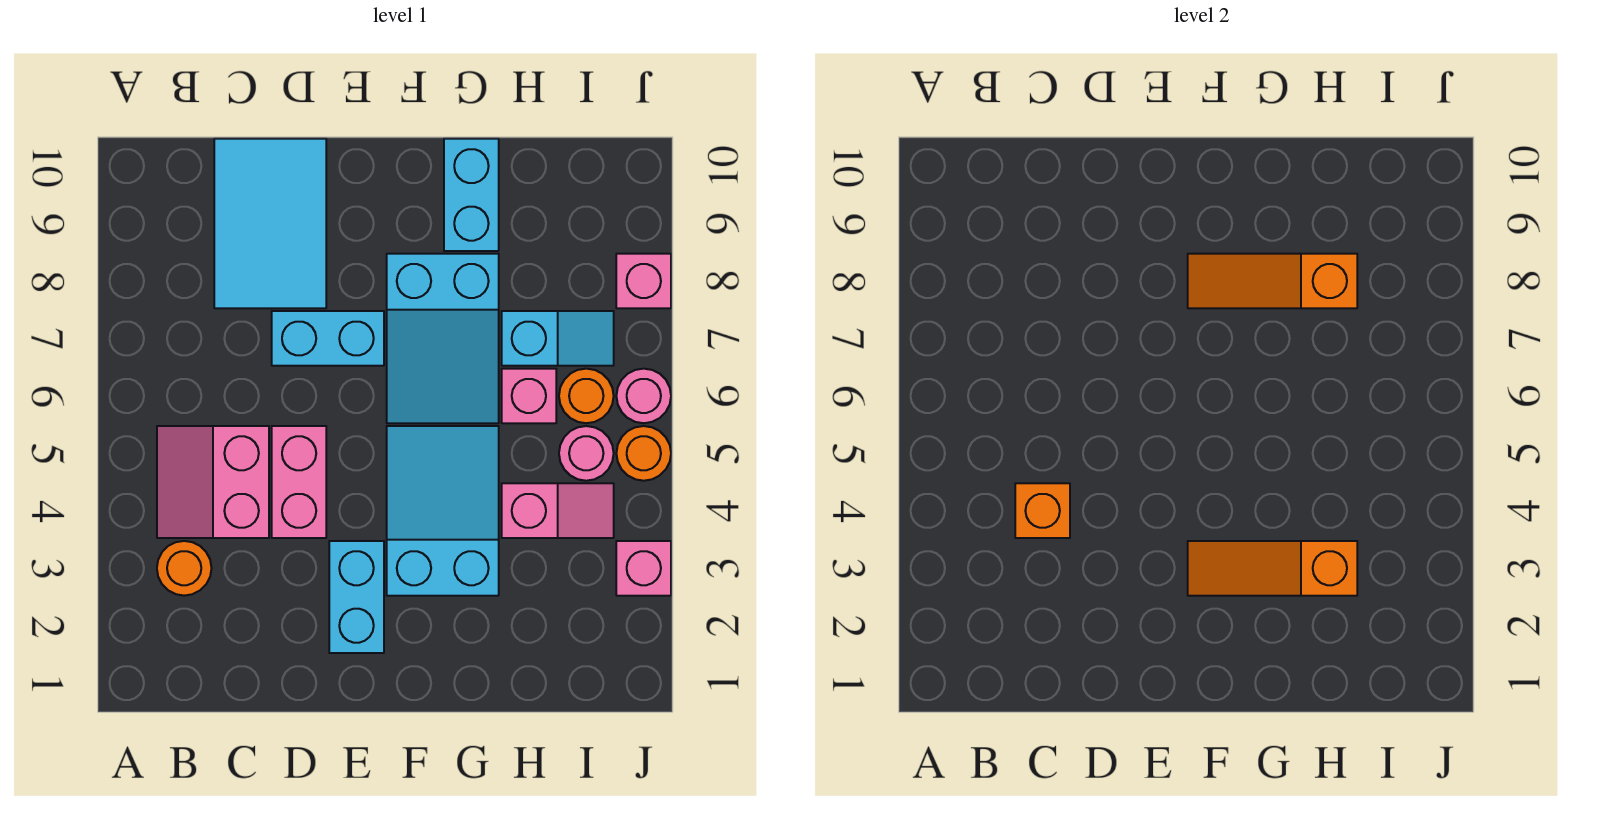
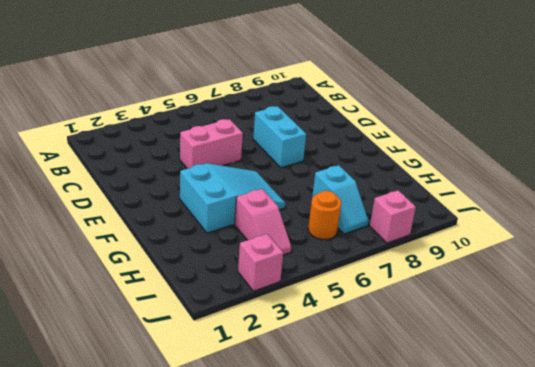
none -> orange 1x1 round brick [157,541,211,596]
none -> pink 2x2 slope [157,426,269,538]
none -> cyan 2x3 tile [214,139,326,308]

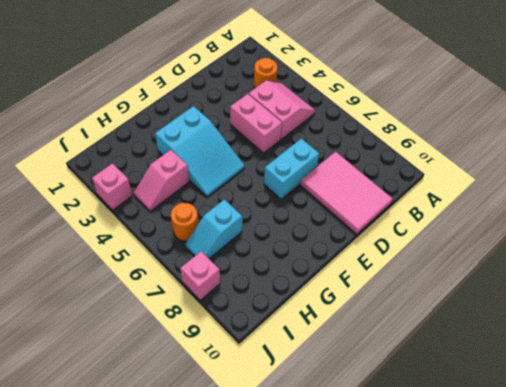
pink 2x3 tile [300,152,393,234] -> cyan 2x3 tile [214,139,326,308]
none -> cyan 1x2 brick [329,541,384,653]
none -> cyan 2x3 slope [387,254,499,423]
none -> cyan 1x2 brick [444,139,499,251]

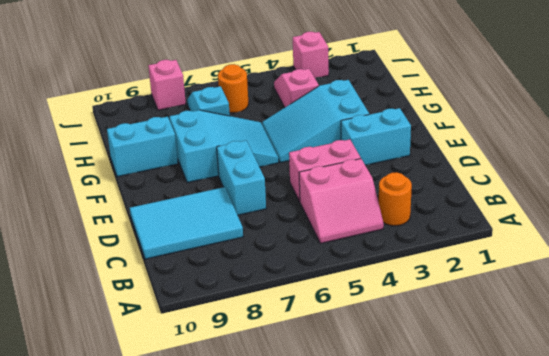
none -> pink 1x1 brick [502,369,556,423]
none -> pink 1x1 round brick [559,426,614,481]
none -> orange 1x1 round brick [616,426,671,481]

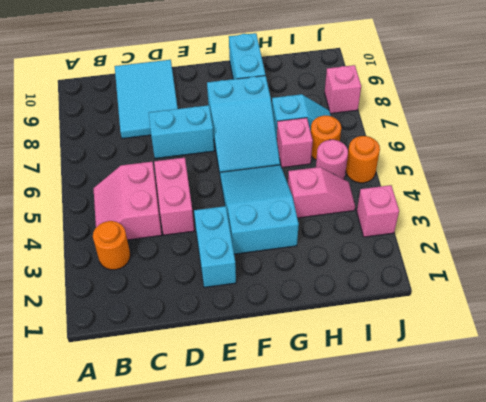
none -> pink 1x1 round brick [616,369,671,423]
none -> orange 1x1 brick [1015,483,1070,538]
none -> orange 1x3 slope [1188,541,1357,596]

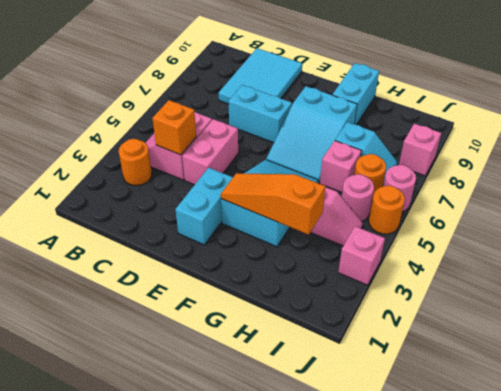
none -> orange 1x3 slope [1188,254,1357,308]

